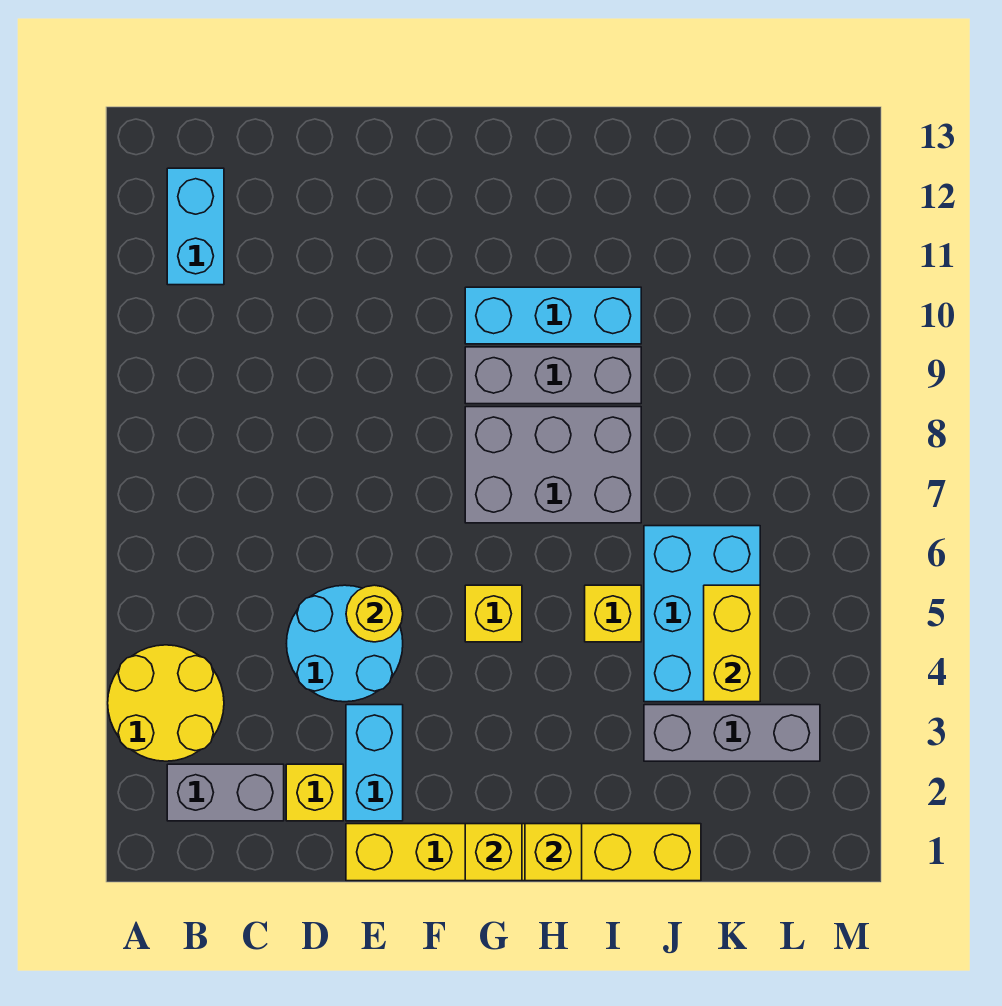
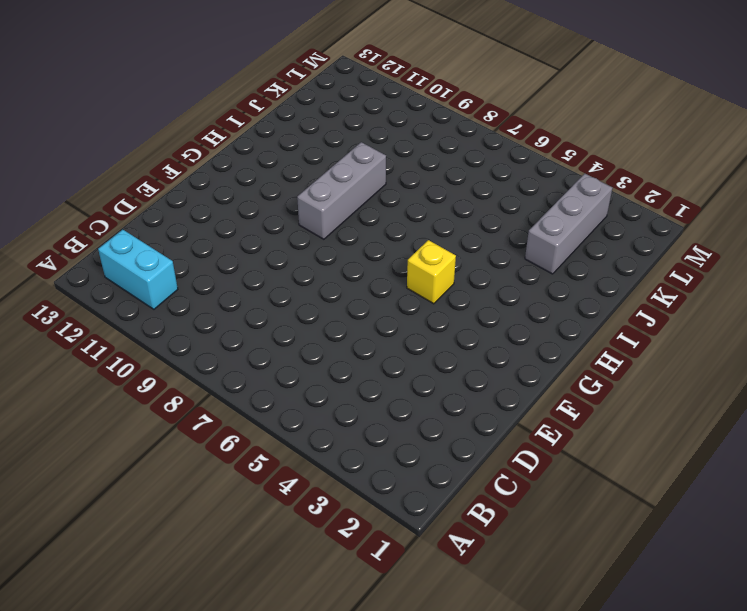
none -> yellow 2x2 round brick [108,645,224,761]
none -> grey 1x2 brick [167,764,284,821]
none -> yellow 1x1 brick [286,764,343,821]

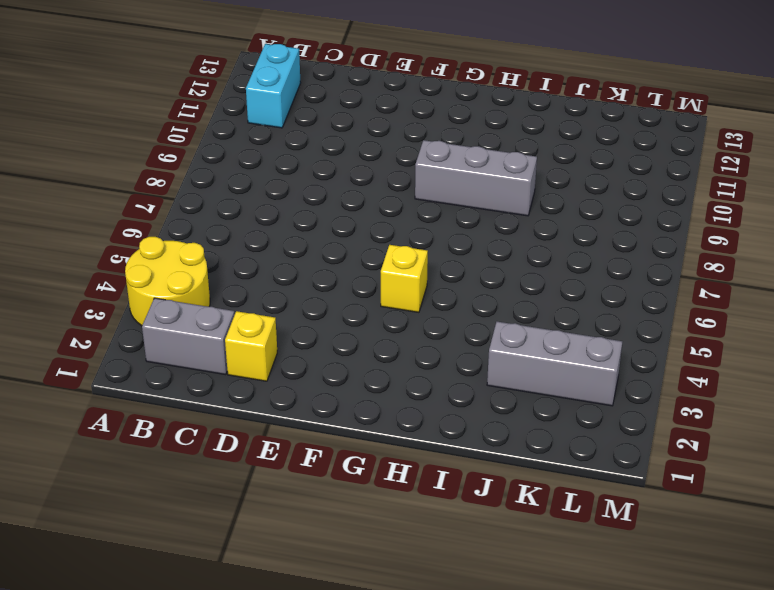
none -> cyan 2x2 round brick [287,585,403,702]
none -> yellow 1x6 brick [346,824,701,881]
none -> cyan 1x2 brick [346,705,403,821]

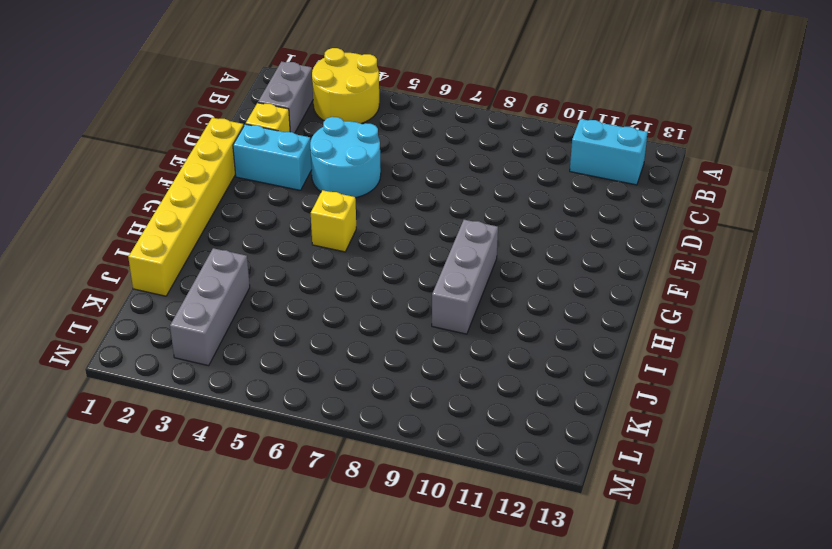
none -> grey 2x3 brick [465,407,641,523]
none -> cyan 1x3 brick [465,287,641,344]
none -> yellow 1x1 brick [585,585,641,642]

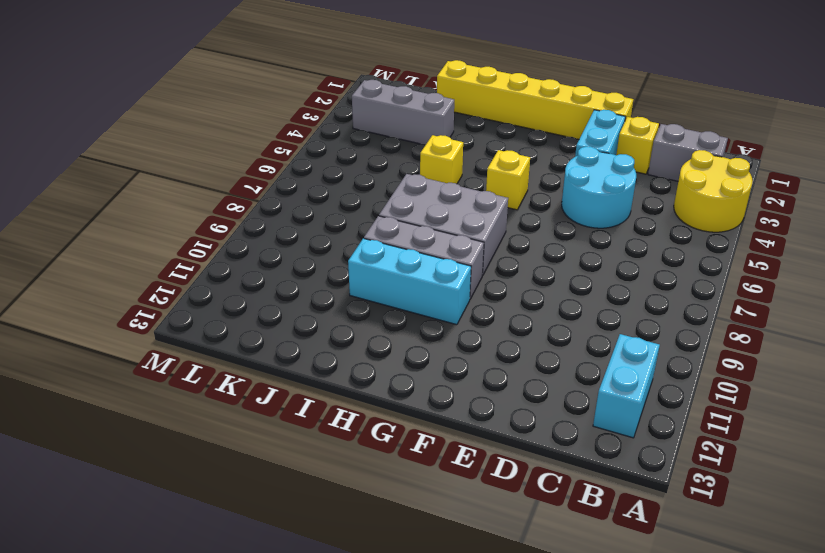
none -> cyan 2x3 brick [644,526,760,702]
none -> yellow 1x1 round brick [346,585,403,642]
none -> yellow 1x1 brick [465,824,522,881]

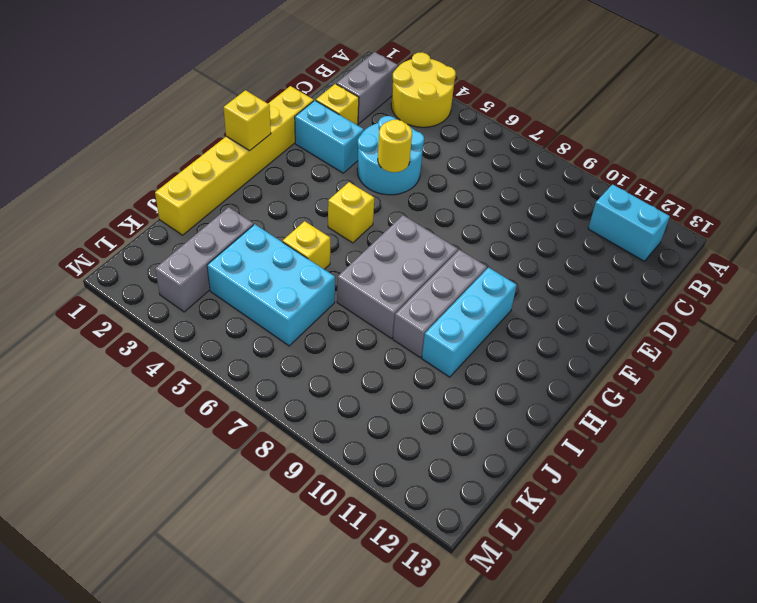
none -> yellow 1x1 brick [525,824,582,881]
none -> yellow 1x2 brick [704,585,760,702]

